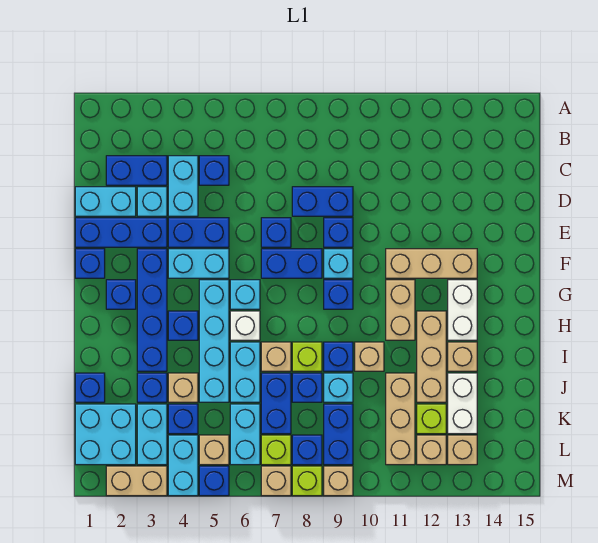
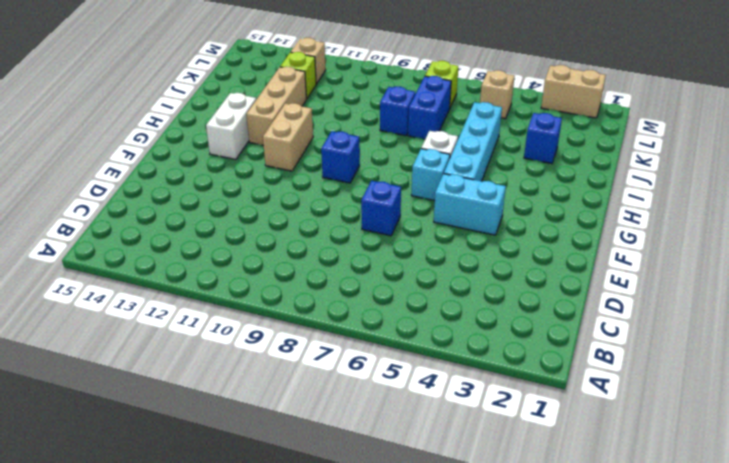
none -> blue 1x2 brick [106,156,167,185]
none -> cyan 1x2 brick [168,156,198,216]
none -> blue 1x1 brick [199,156,229,185]
none -> cyan 1x2 brick [75,187,136,216]

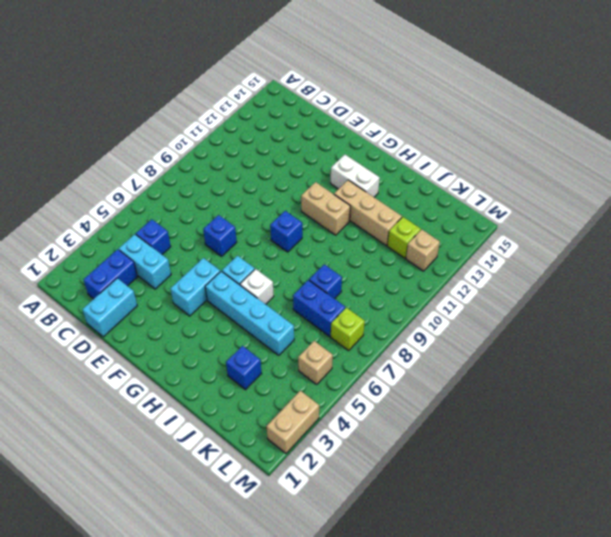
none -> cyan 1x1 brick [137,187,167,216]
none -> blue 1x2 brick [292,187,353,216]
none -> blue 1x3 brick [75,218,167,247]
none -> blue 1x2 brick [168,218,229,247]

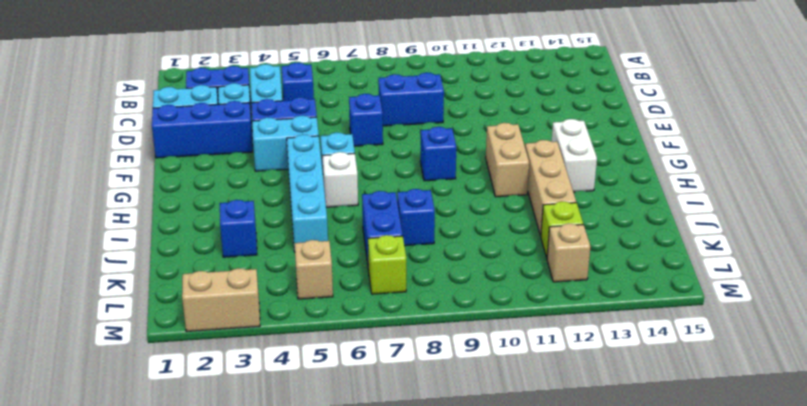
none -> blue 1x1 brick [324,218,353,247]
none -> blue 1x1 brick [75,249,105,278]
none -> blue 1x4 brick [137,249,167,371]
none -> blue 1x2 brick [261,249,322,278]

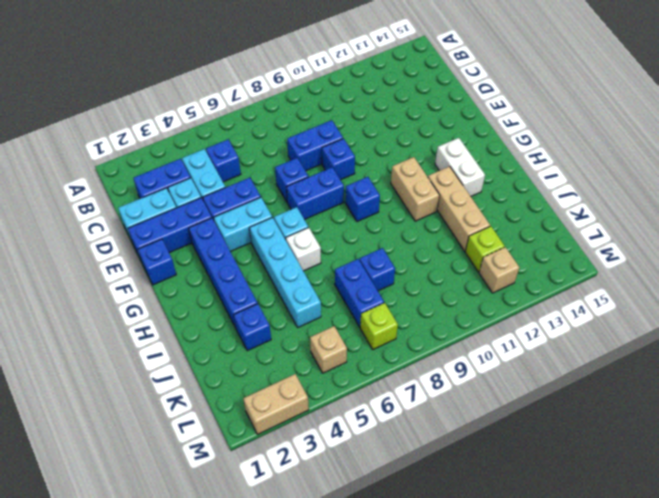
none -> cyan 1x1 brick [324,249,353,278]
none -> tan 1x3 brick [386,249,477,278]
none -> blue 1x1 brick [106,280,136,309]
none -> blue 1x1 brick [168,311,198,340]

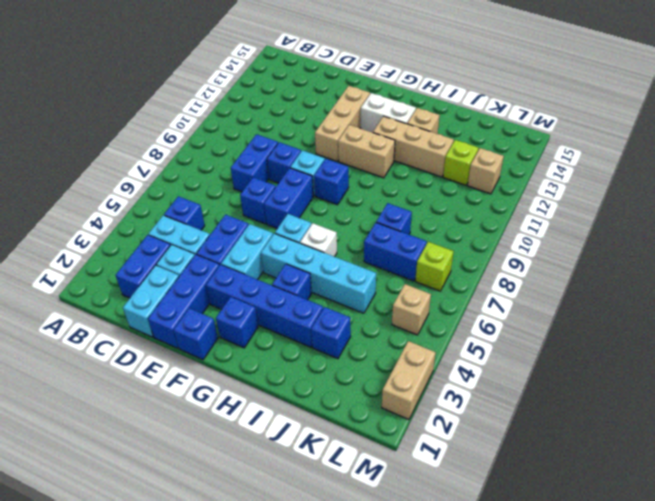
none -> cyan 1x2 brick [230,342,260,402]
none -> tan 1x1 brick [261,342,291,371]
none -> lime 1x1 brick [292,342,322,371]
none -> blue 1x1 brick [324,342,353,371]

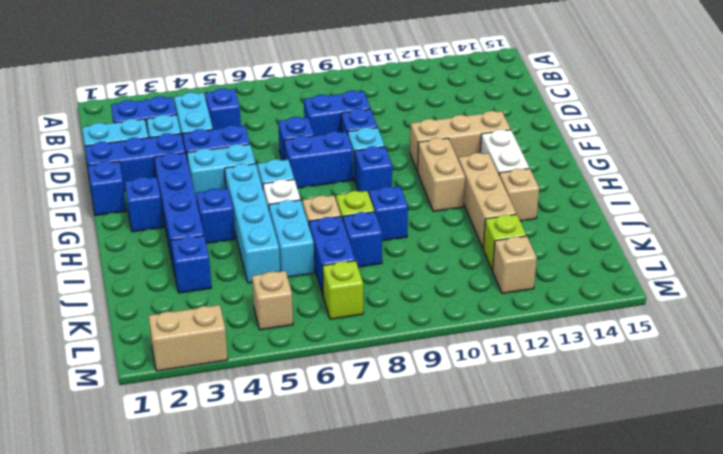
none -> tan 1x1 brick [355,342,384,371]
none -> blue 1x1 brick [75,373,105,402]
none -> tan 1x1 brick [168,373,198,402]
none -> cyan 1x1 brick [324,373,353,402]

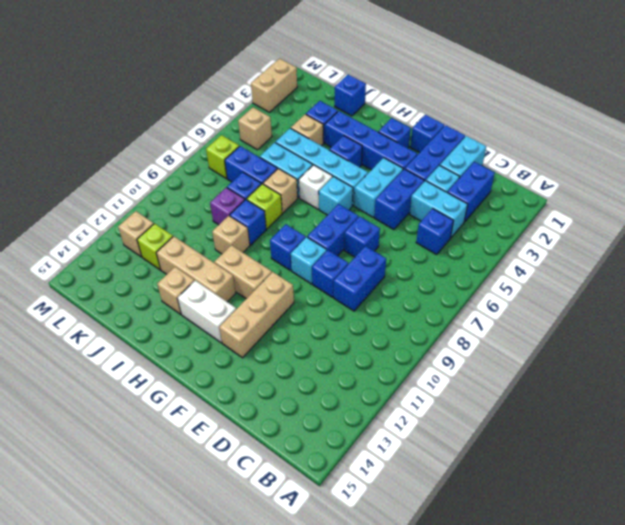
purple 1x1 brick [210,188,245,225] -> cyan 1x1 brick [324,373,353,402]
none -> tan 1x3 brick [386,373,415,465]
none -> white 1x2 brick [448,373,477,434]
none -> cyan 2x2 brick [75,404,136,465]
none -> cyan 1x2 brick [137,404,167,465]

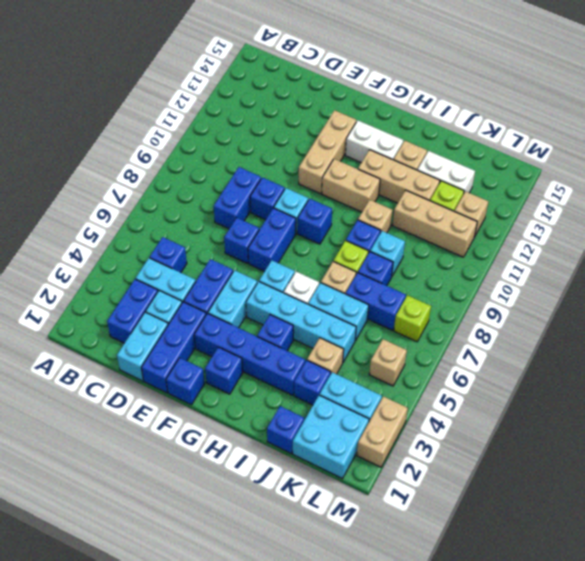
none -> blue 1x1 brick [168,404,198,434]
none -> cyan 1x2 brick [230,404,260,465]
none -> blue 1x2 brick [324,404,353,465]
none -> cyan 1x2 brick [168,435,198,496]

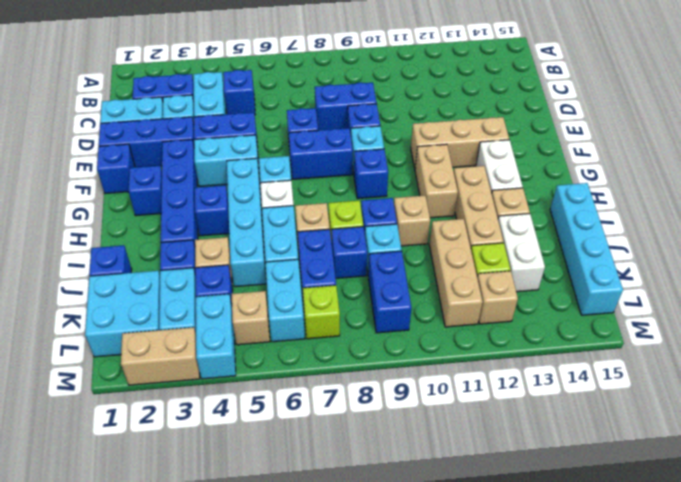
cyan 1x4 brick [550,183,623,315] -> none
none -> blue 1x1 brick [292,435,322,465]
none -> tan 1x1 brick [448,435,477,465]
none -> blue 1x1 brick [199,466,229,496]
none -> tan 1x1 brick [261,466,291,496]

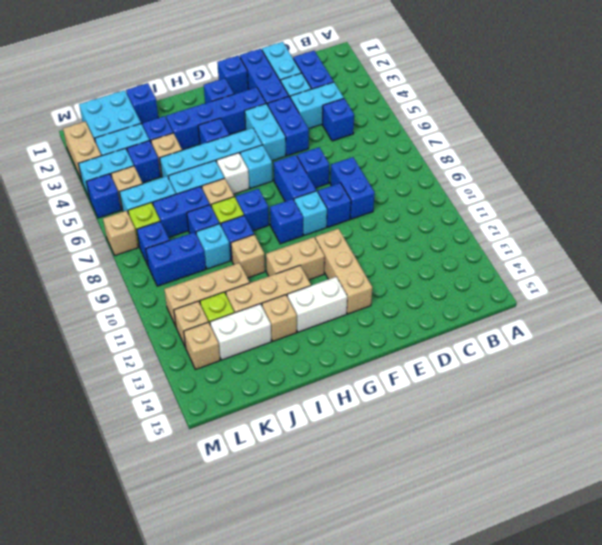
blue 1x1 brick [236,189,269,231] -> none
none -> lime 1x1 brick [292,466,322,496]
none -> tan 1x1 brick [324,466,353,496]

